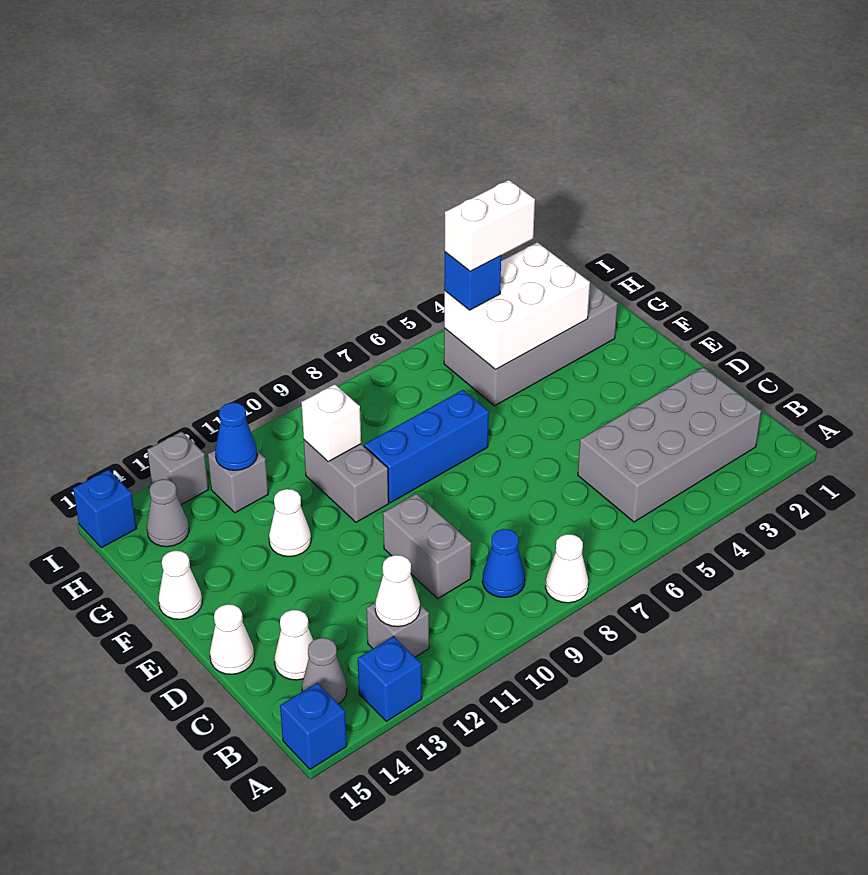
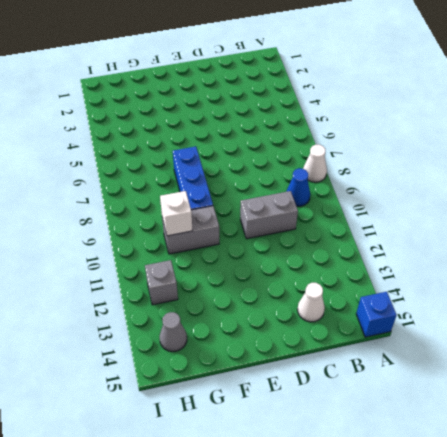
none -> blue 1x1 brick [358,636,422,721]
none -> grey 2x4 brick [578,367,761,522]
none -> grey 1x1 brick [366,602,429,657]

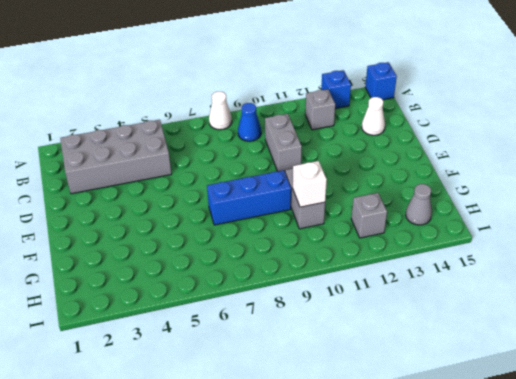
none -> grey 1x1 cone [302,638,347,704]
none -> white 1x1 cone [210,604,254,674]
none -> white 1x1 cone [269,489,311,556]

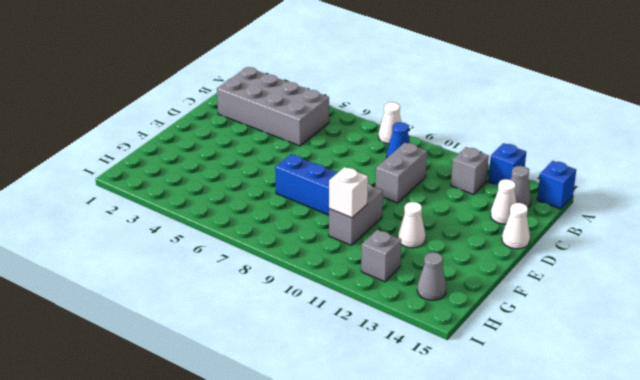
none -> white 1x1 cone [158,550,202,619]
none -> grey 2x4 brick [444,282,618,406]
none -> grey 1x1 brick [147,432,209,505]

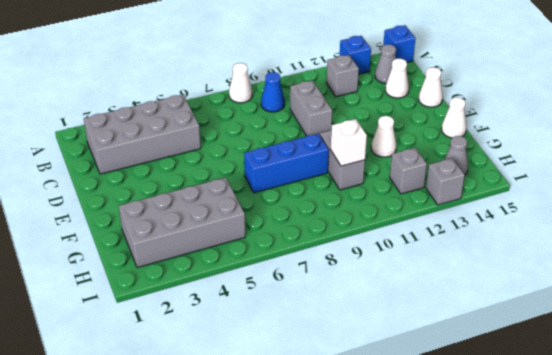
none -> blue 1x1 brick [73,470,136,548]
none -> white 1x1 cone [375,555,420,627]
none -> white 2x3 brick [444,242,590,369]

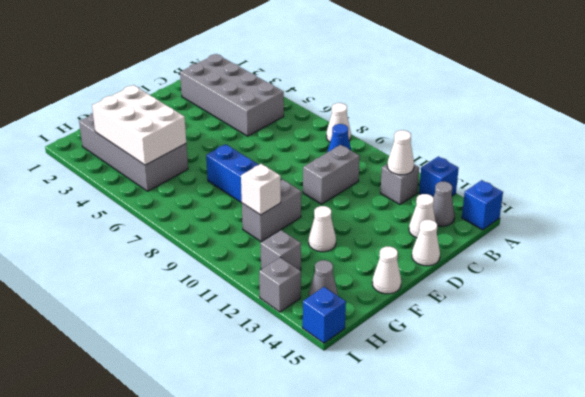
none -> blue 1x1 cone [215,403,257,470]
none -> blue 1x1 brick [444,252,501,310]
none -> white 1x2 brick [445,180,535,271]

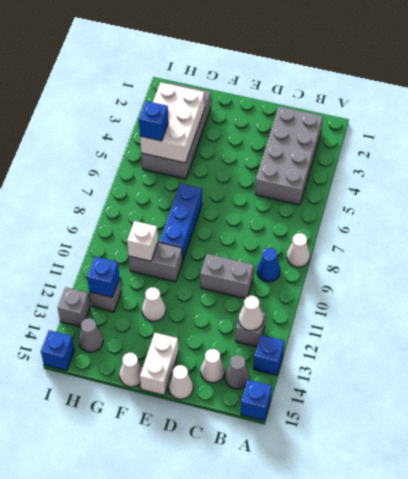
white 1x2 brick [140,333,179,395] -> white 1x2 brick moved to [445,180,535,271]
blue 1x1 brick [87,257,120,297] -> blue 1x1 cone [215,403,257,470]

